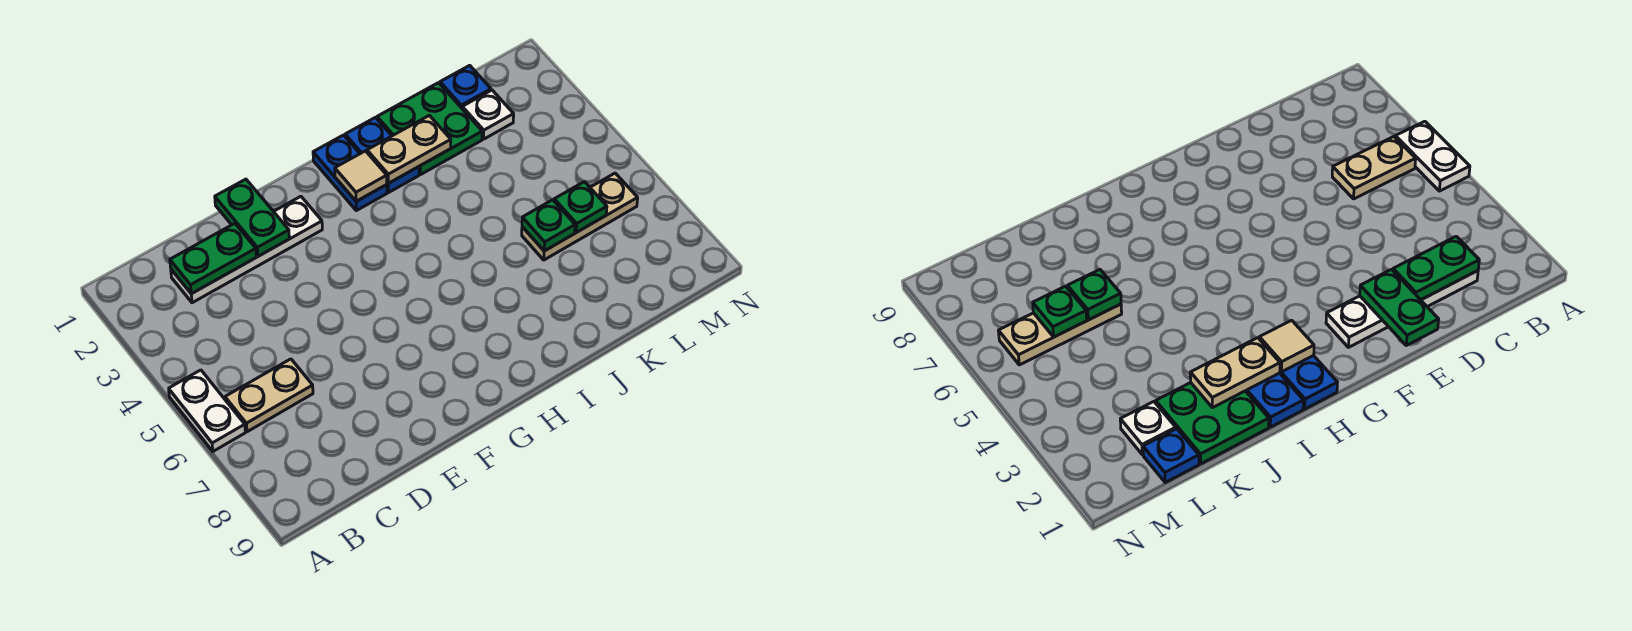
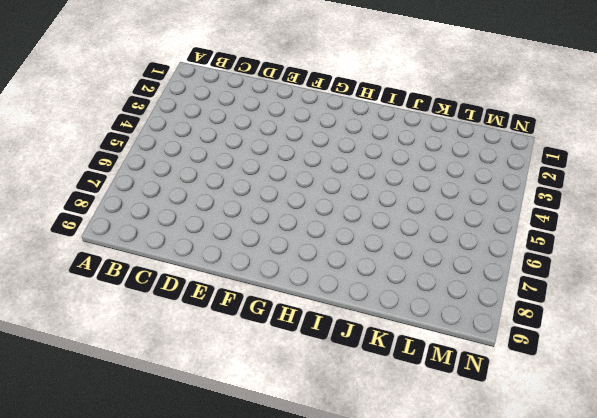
none -> white 1x2 plate [169,370,245,451]
none -> tan 1x2 plate [225,359,313,432]
none -> white 1x4 plate [171,196,322,303]

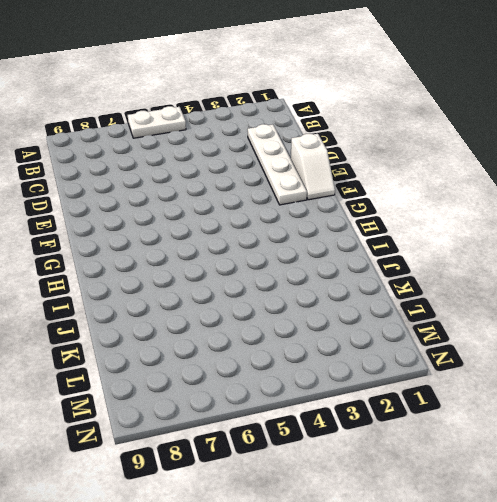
white 1x2 slope [291,134,335,200] -> none
none -> tan 1x2 plate [225,359,313,432]
none -> blue 1x2 plate [313,135,387,211]
none -> blue 1x2 plate [345,117,419,193]

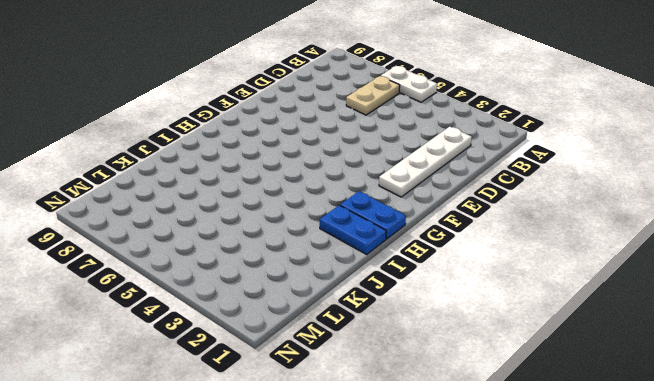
none -> green 2x2 plate [377,83,482,175]
none -> tan 1x3 plate [522,173,638,260]
none -> blue 1x1 plate [440,65,491,108]

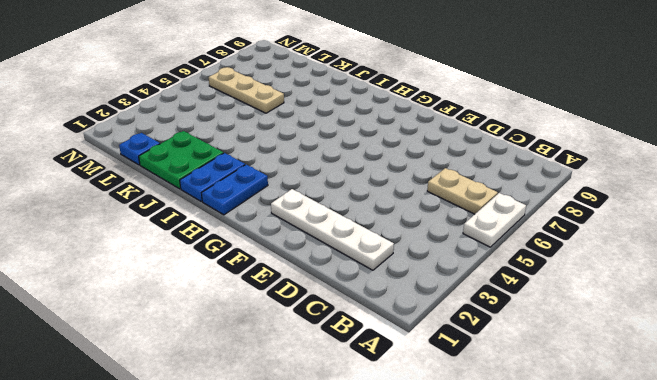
none -> white 1x1 plate [462,90,514,139]
none -> green 1x2 plate [170,223,256,294]
none -> green 1x2 plate [215,179,289,256]

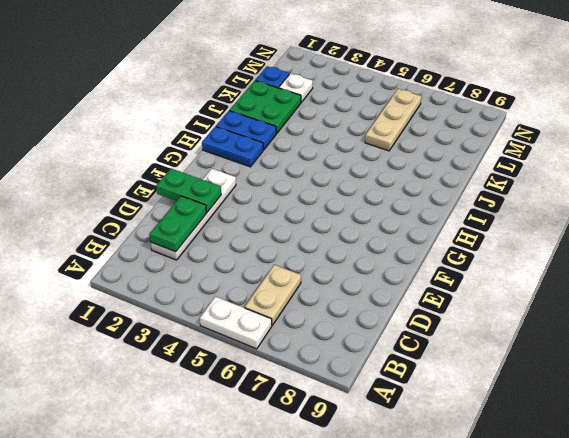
none -> tan 1x1 tile [335,151,387,201]
none -> tan 1x2 plate [367,115,451,183]
none -> green 1x1 plate [522,200,575,251]

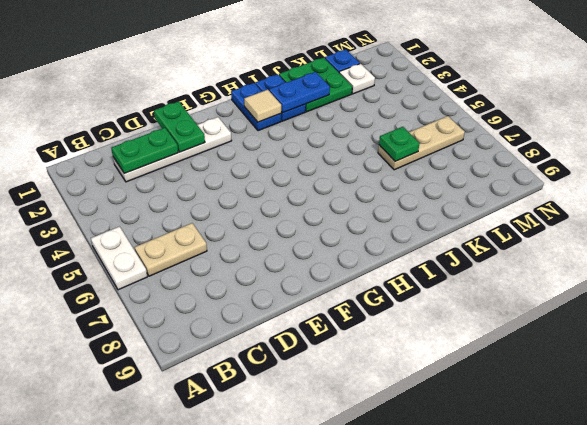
blue 1x2 plate [269,72,330,113] -> tan 1x2 plate [367,115,451,183]
none -> green 1x1 plate [554,182,607,233]

